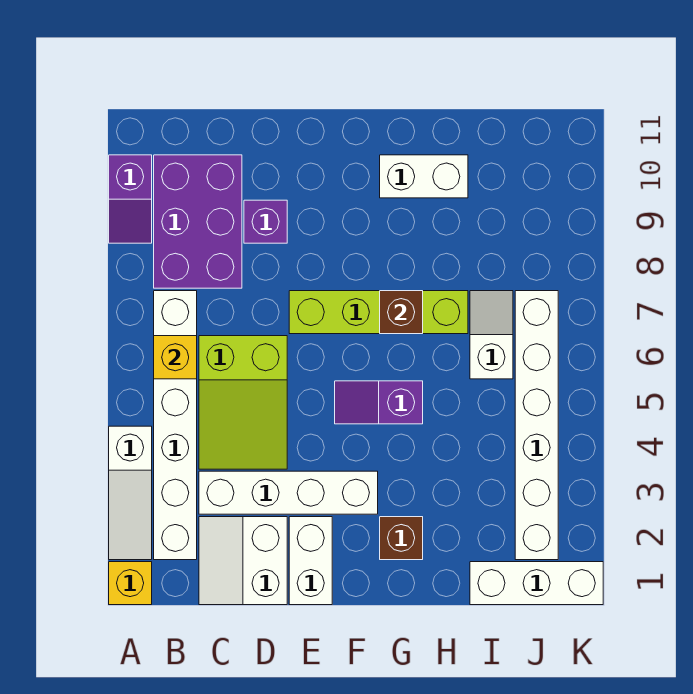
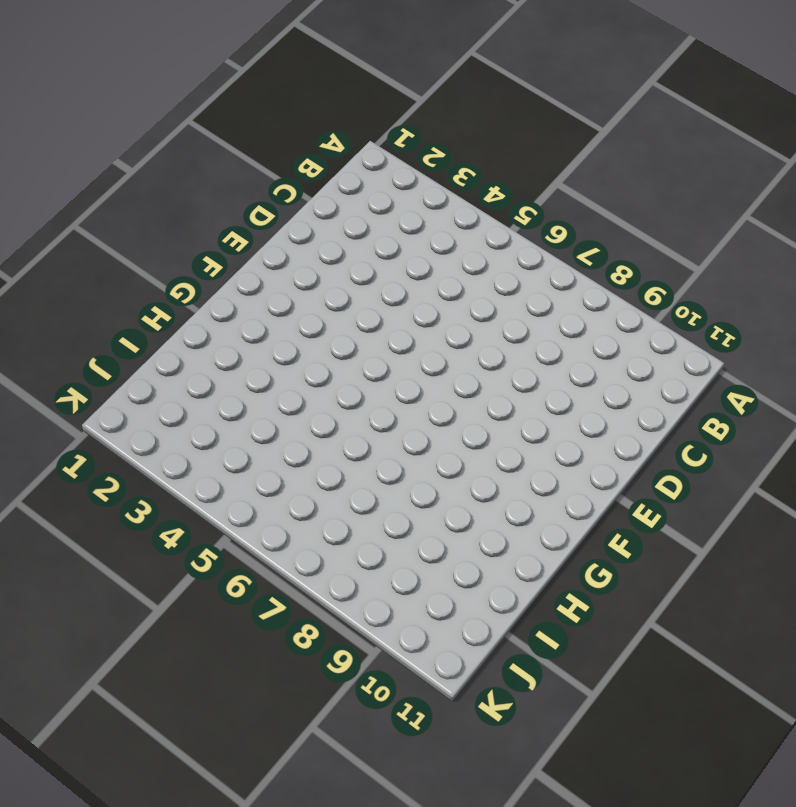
none -> yellow 1x1 brick [109,562,152,605]
none -> white 1x3 slope [109,426,152,560]
none -> purple 1x2 slope [109,155,152,243]

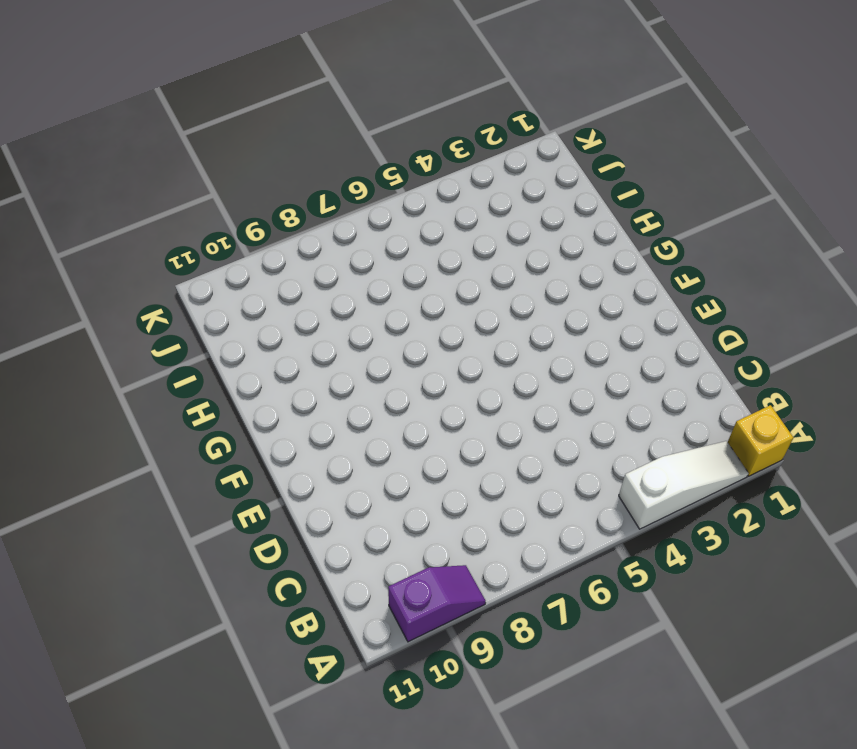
none -> white 1x6 brick [154,291,197,560]
none -> purple 2x3 brick [154,155,242,288]
none -> white 2x2 slope [199,517,287,605]

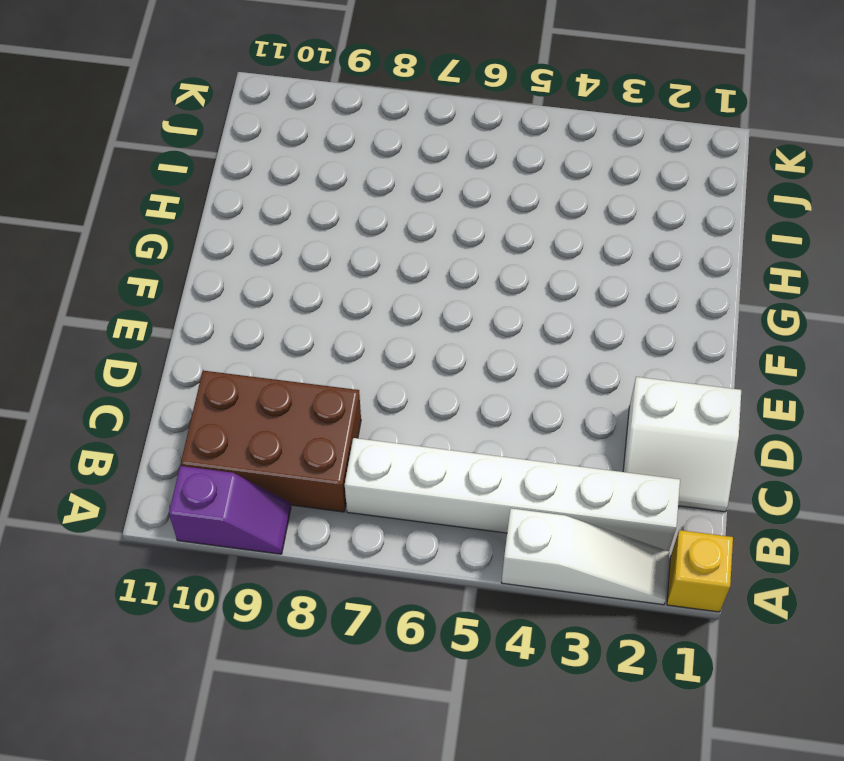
brown 2x3 brick [181,371,361,512] -> purple 2x3 brick [154,155,242,288]
none -> white 1x4 brick [199,471,378,514]
none -> lime 2x3 slope [199,336,287,469]
none -> purple 1x1 brick [244,200,287,243]

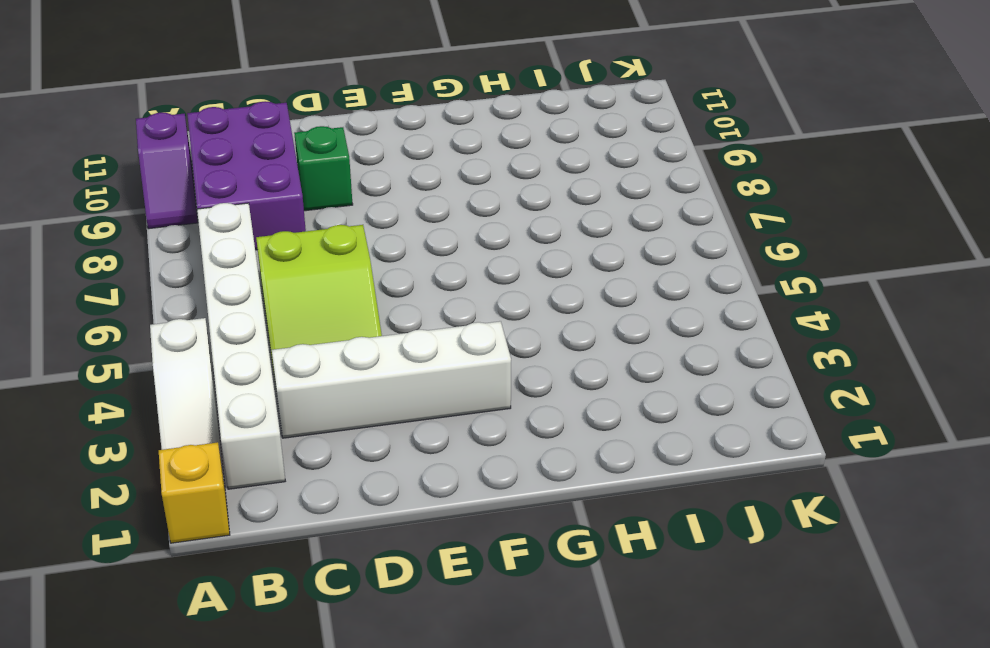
green 1x1 brick [294,126,353,211] -> purple 1x1 brick [244,200,287,243]
none -> white 2x2 slope [199,517,287,605]
none -> white 1x2 brick [289,517,332,605]
none -> lime 1x4 brick [289,291,468,334]

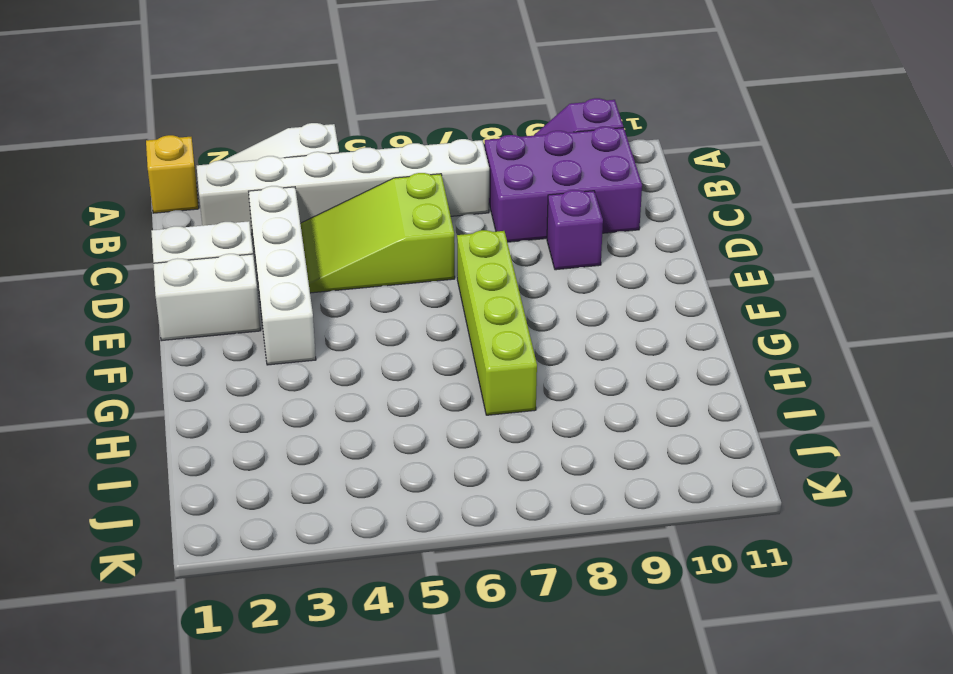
none -> purple 1x2 slope [335,381,423,424]
none -> brown 1x1 brick [380,517,423,560]
none -> white 1x2 brick [380,155,468,198]

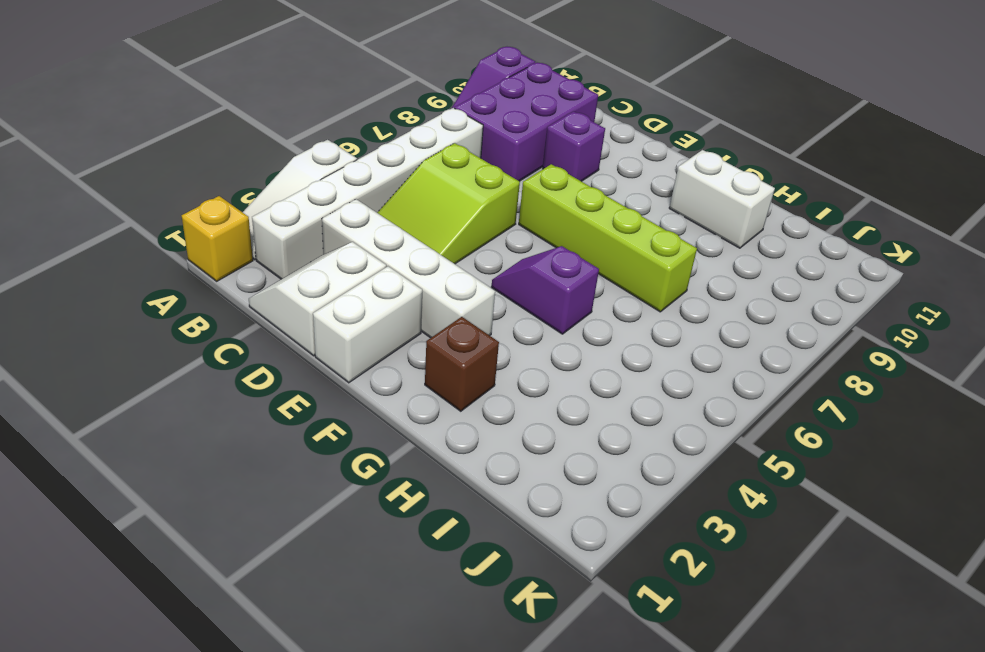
none -> white 1x3 brick [470,562,603,605]
none -> white 1x2 slope [470,291,513,379]
none -> white 1x6 brick [515,291,558,560]

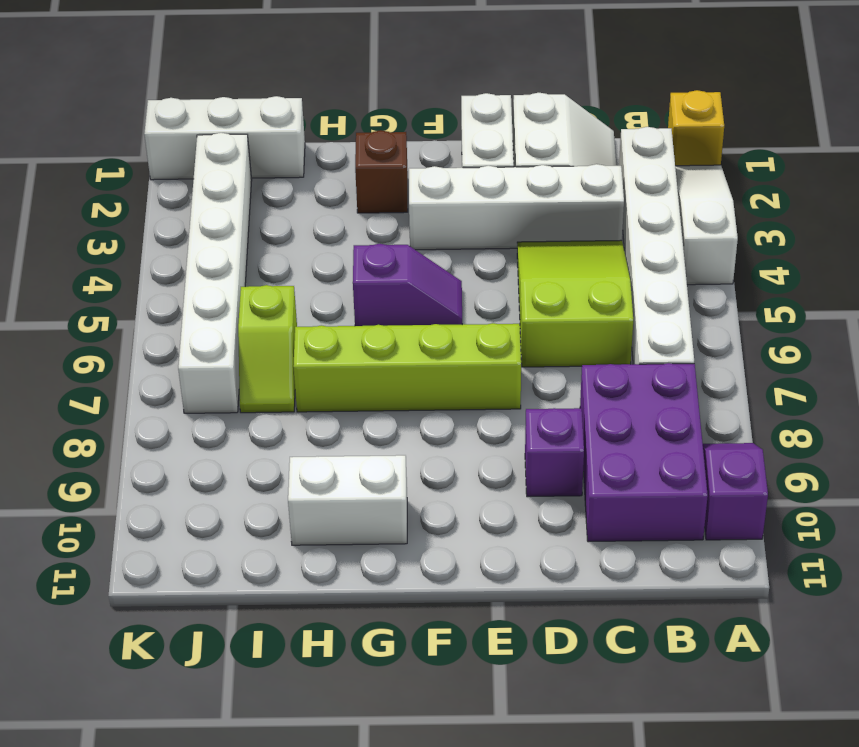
lime 1x2 slope [238,285,297,413] -> white 1x2 slope [470,291,513,379]
none -> yellow 1x1 brick [154,336,197,379]
none -> brown 1x1 brick [380,291,423,334]

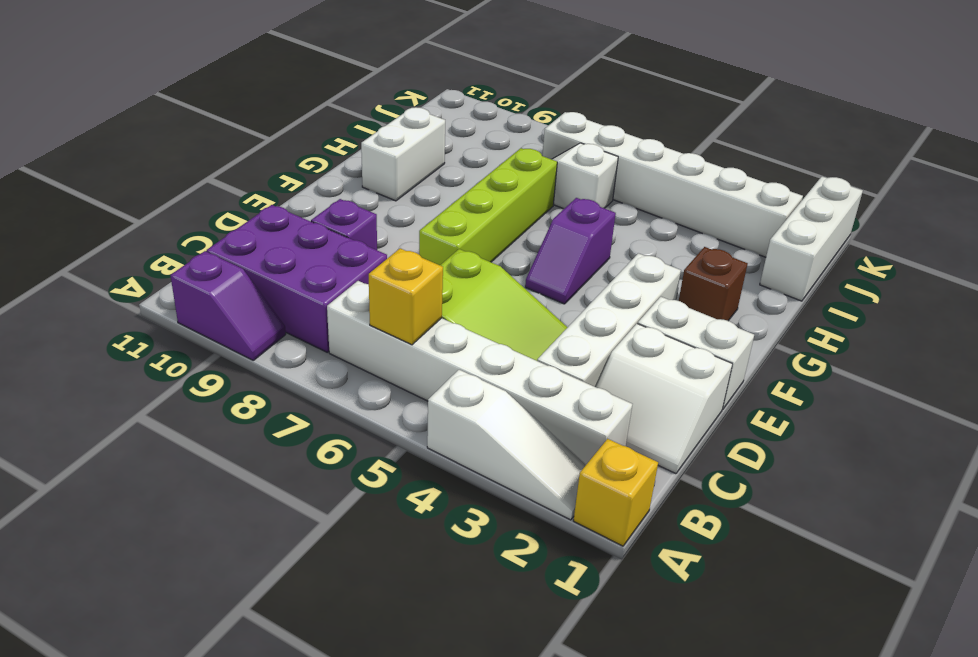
none -> brown 1x1 brick [380,291,423,334]

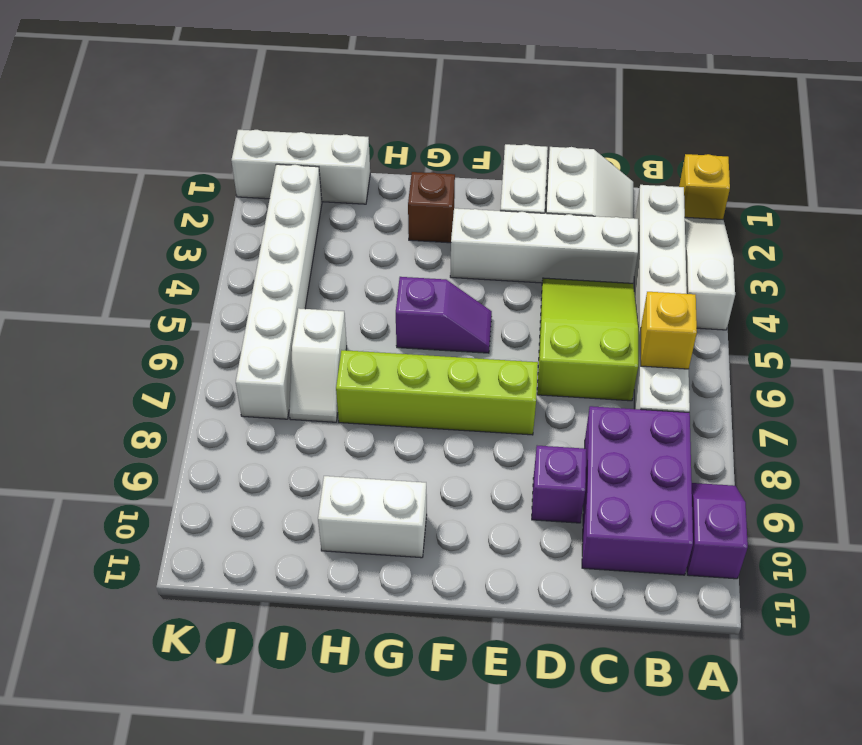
none -> brown 1x1 brick [380,291,423,334]

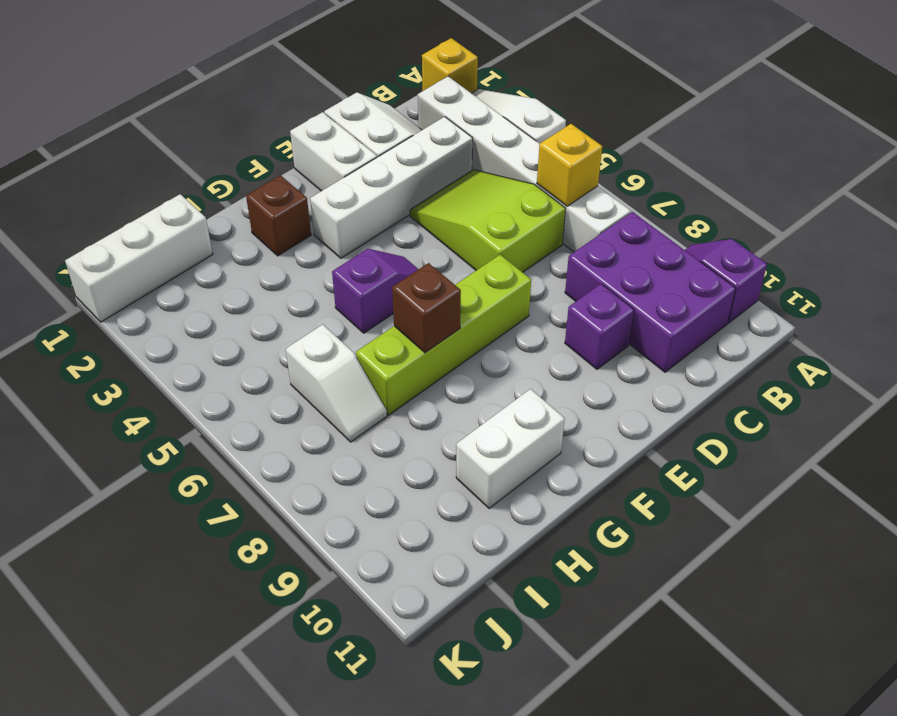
none -> white 1x6 brick [515,291,558,560]

